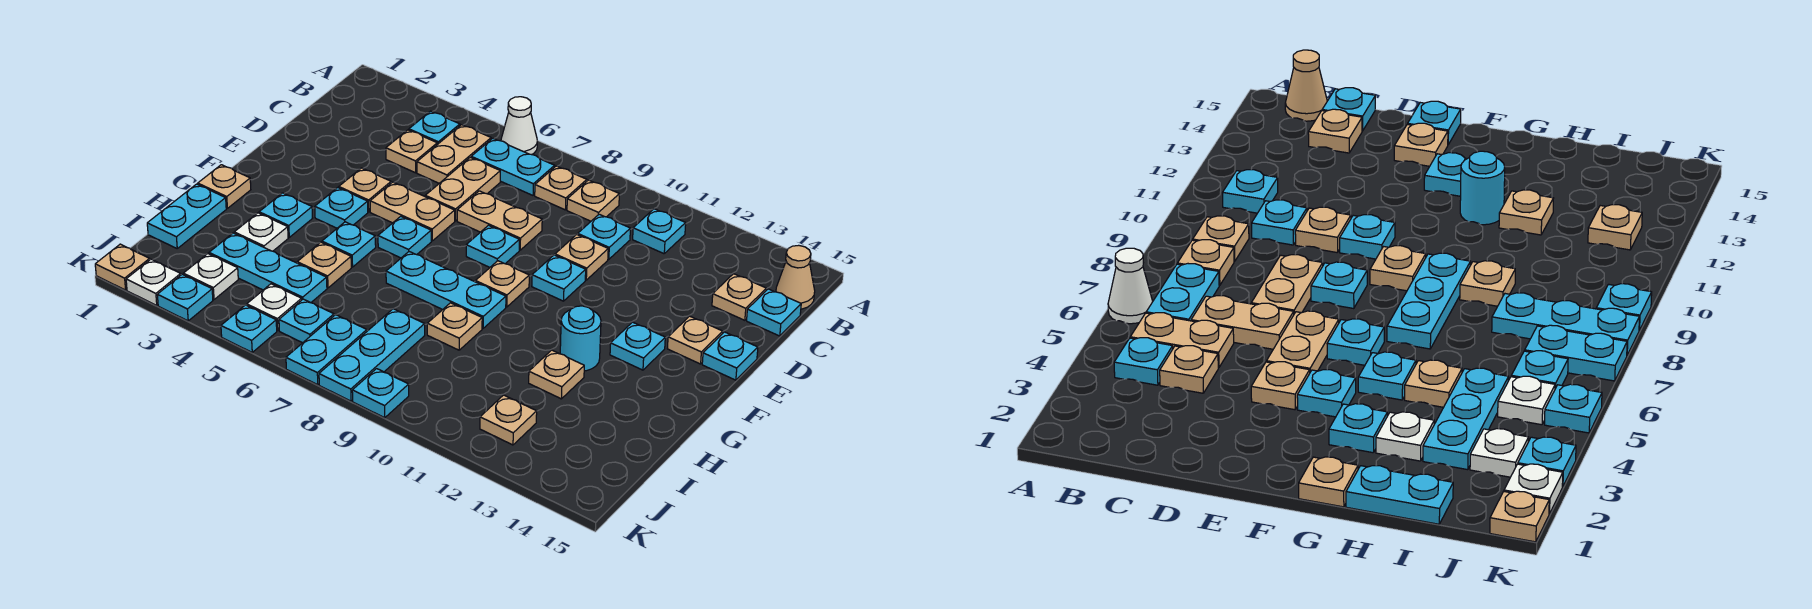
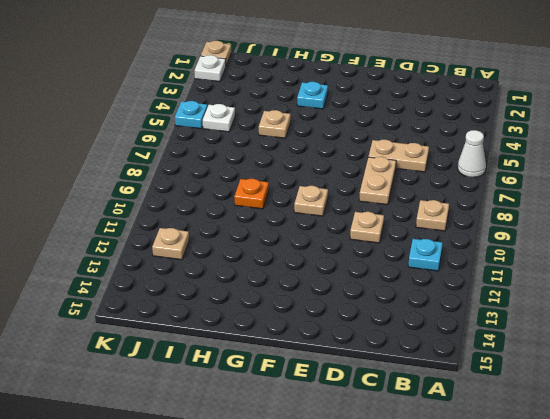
orange 1x1 plate [234,179,269,209] -> tan 1x1 plate [427,303,482,350]
none -> cyan 1x1 plate [409,111,460,144]
none -> tan 1x2 plate [417,125,491,183]
none -> cyan 1x2 plate [471,138,555,195]
none -> tan 1x1 plate [535,166,587,210]

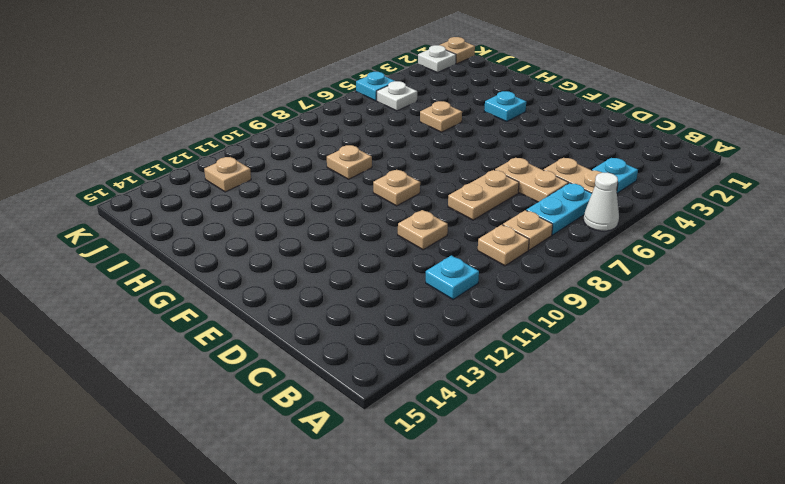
none -> tan 1x1 cone [776,245,815,309]
none -> tan 1x1 plate [386,130,437,173]
none -> cyan 1x1 plate [578,214,630,259]
none -> tan 1x1 plate [712,274,766,320]

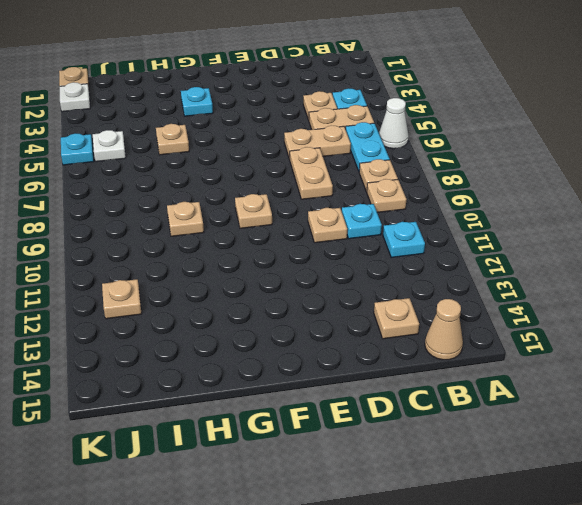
none -> cyan 1x1 plate [747,289,801,336]
none -> tan 1x1 plate [339,168,391,212]
none -> tan 1x2 plate [370,182,455,241]
none -> cyan 1x1 plate [466,225,519,267]

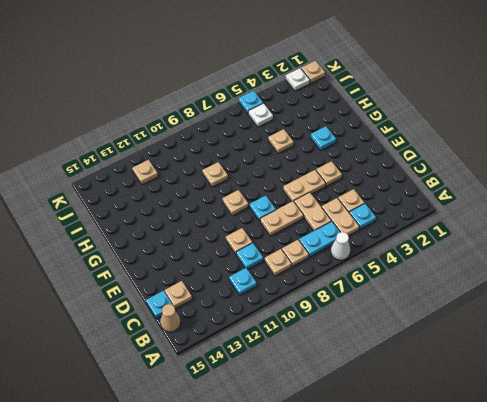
none -> cyan 1x1 plate [532,255,586,301]
none -> tan 1x1 plate [667,316,723,364]
none -> cyan 1x1 plate [702,332,758,380]
none -> cyan 1x1 plate [315,188,368,228]

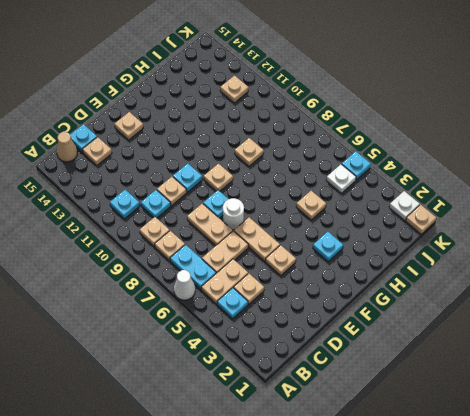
white 1x1 round brick [223,198,244,230] -> none
none -> cyan 1x1 plate [702,332,758,380]
none -> cyan 1x1 plate [315,188,368,228]
none -> cyan 1x1 plate [378,216,431,258]
none -> cyan 1x1 plate [610,322,665,370]

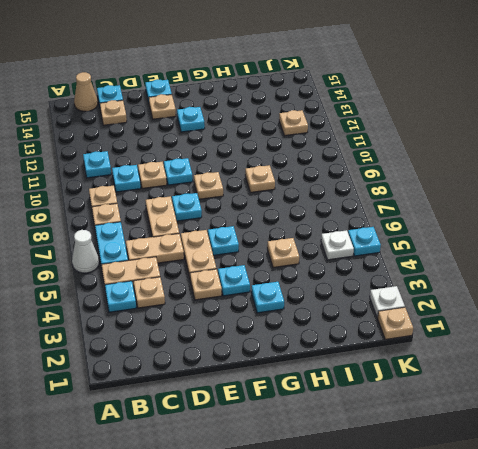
none -> tan 1x1 plate [198,165,251,208]
none -> cyan 1x1 plate [322,222,376,267]
none -> cyan 1x3 plate [386,252,506,328]
none -> cyan 1x1 round brick [560,306,601,371]

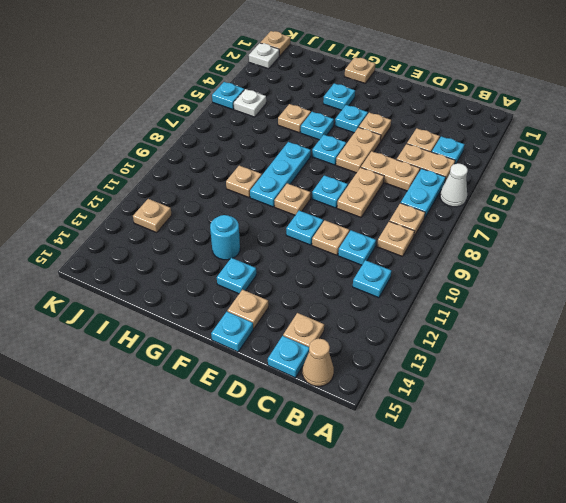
none -> cyan 1x2 plate [147,184,226,248]
none -> white 1x1 plate [234,213,288,251]
none -> tan 1x1 plate [529,350,584,399]
none -> cyan 1x3 plate [209,233,327,303]

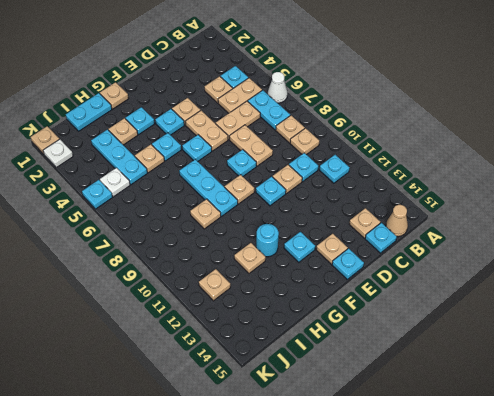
tan 1x1 plate [108,118,138,145] -> white 1x1 plate [234,213,288,251]
none -> cyan 1x3 plate [319,309,425,401]
none -> white 1x1 plate [183,254,238,299]
none -> cyan 1x1 plate [279,299,334,343]
none -> cyan 1x2 plate [286,315,367,385]

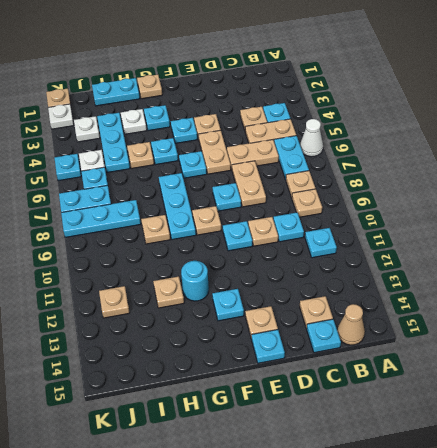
none -> cyan 1x1 plate [157,274,213,321]
none -> cyan 1x1 plate [352,369,409,418]

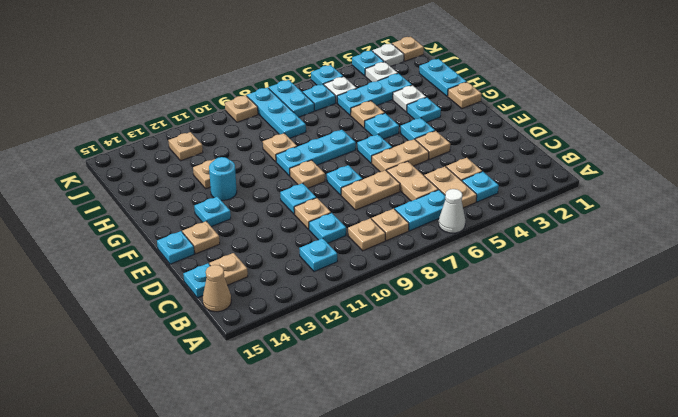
tan 1x1 plate [225,95,258,122] -> cyan 1x1 plate [352,369,409,418]

